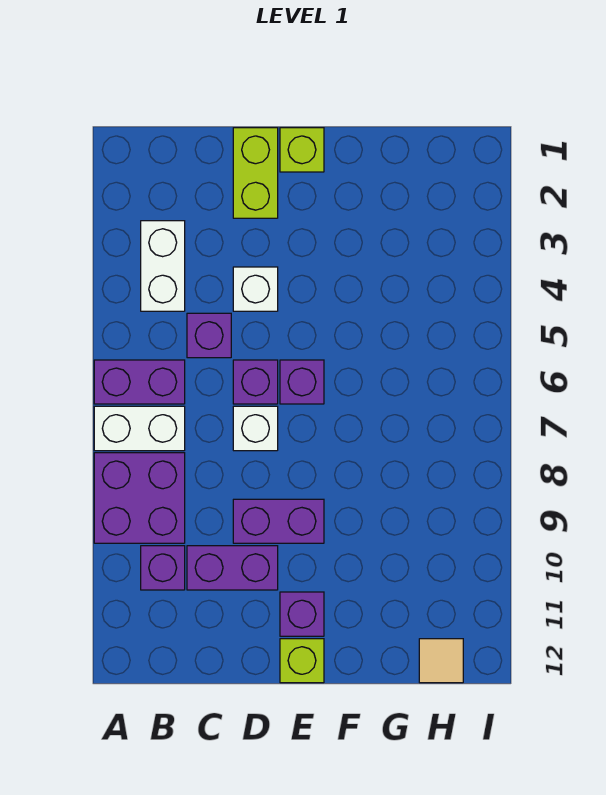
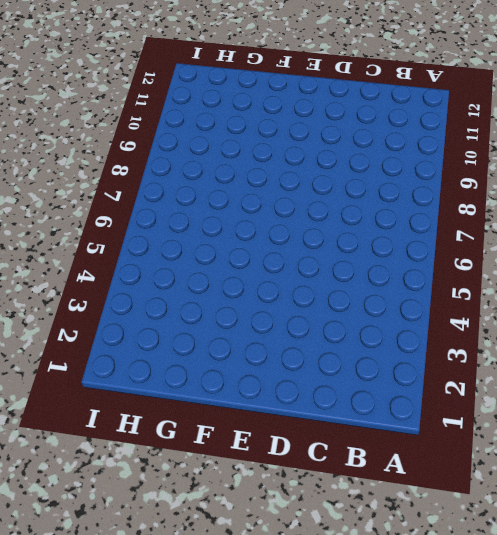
none -> purple 1x2 brick [94,360,185,404]
none -> white 1x2 brick [94,406,185,451]
none -> purple 2x2 brick [94,453,185,543]

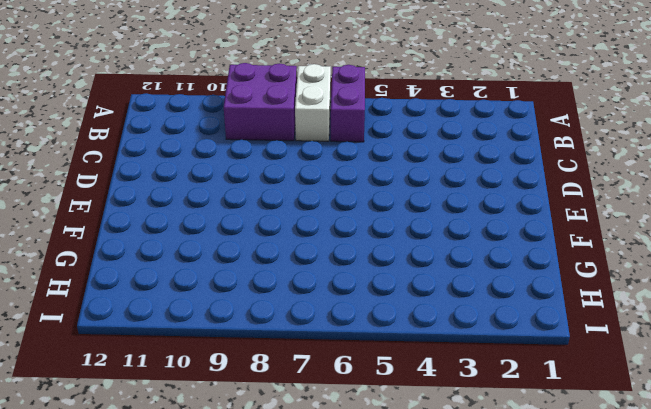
none -> white 1x2 brick [141,221,185,311]
none -> purple 1x1 brick [141,546,185,590]
none -> purple 1x1 brick [187,313,231,358]

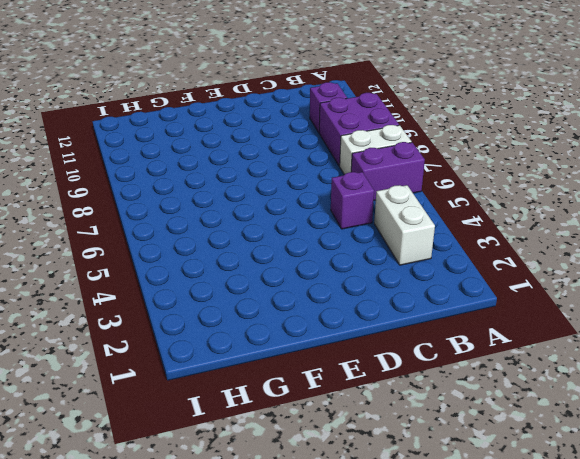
none -> purple 1x2 brick [187,546,278,590]
none -> lime 1x2 brick [233,128,278,218]
none -> white 1x1 brick [233,267,278,311]

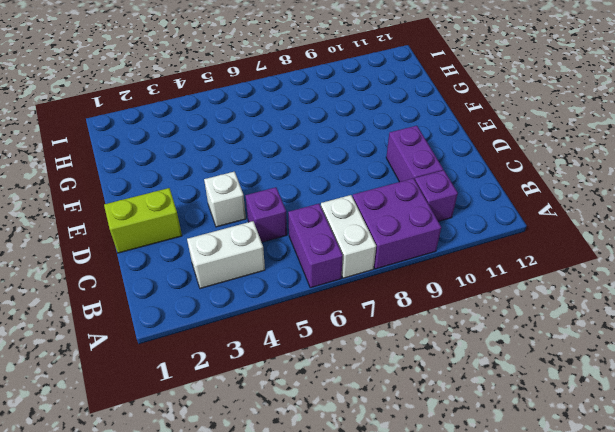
none -> purple 1x1 brick [233,360,278,404]
none -> white 1x1 brick [233,406,278,451]
none -> purple 1x2 brick [233,499,324,543]

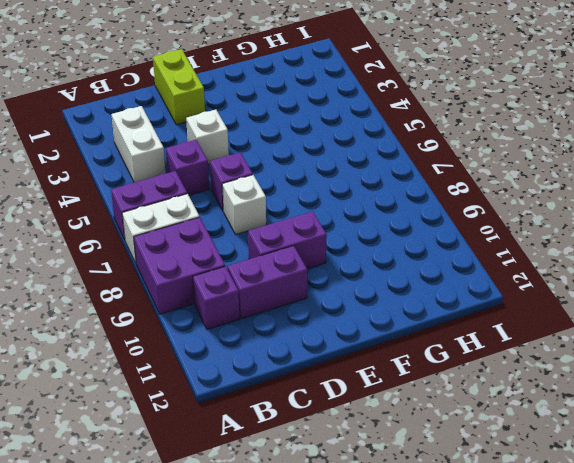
none -> lime 1x1 brick [280,128,324,172]
none -> purple 1x1 brick [280,360,324,404]
none -> purple 1x1 brick [280,592,324,636]

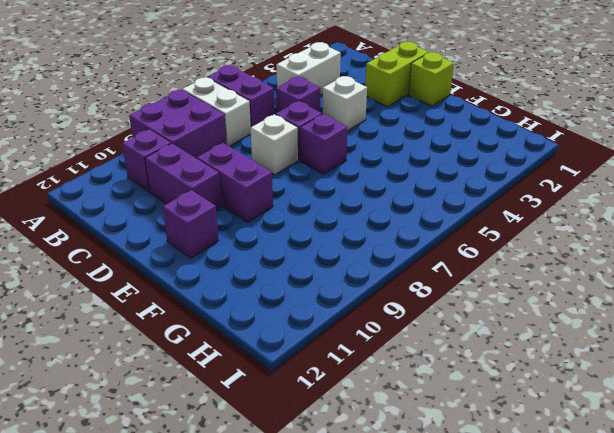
none -> lime 1x1 brick [280,639,324,683]
none -> tan 1x1 tile [419,639,463,683]

